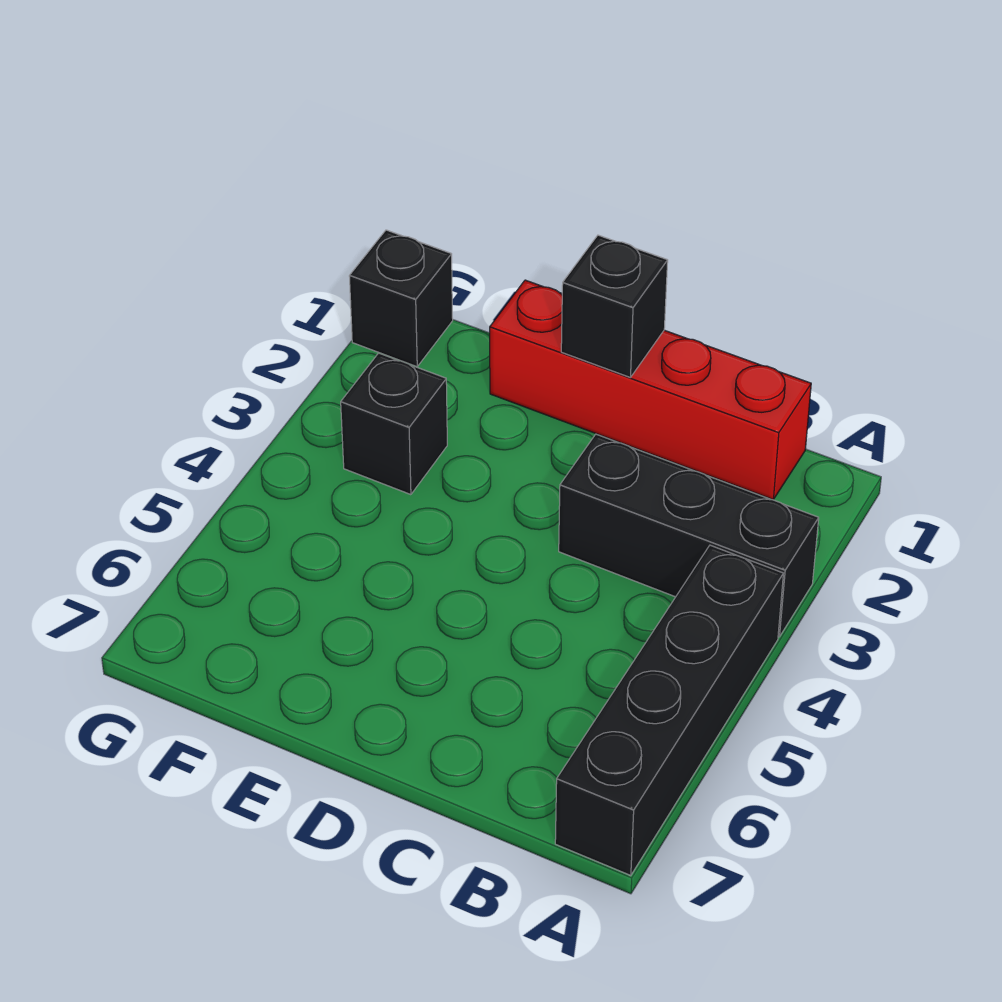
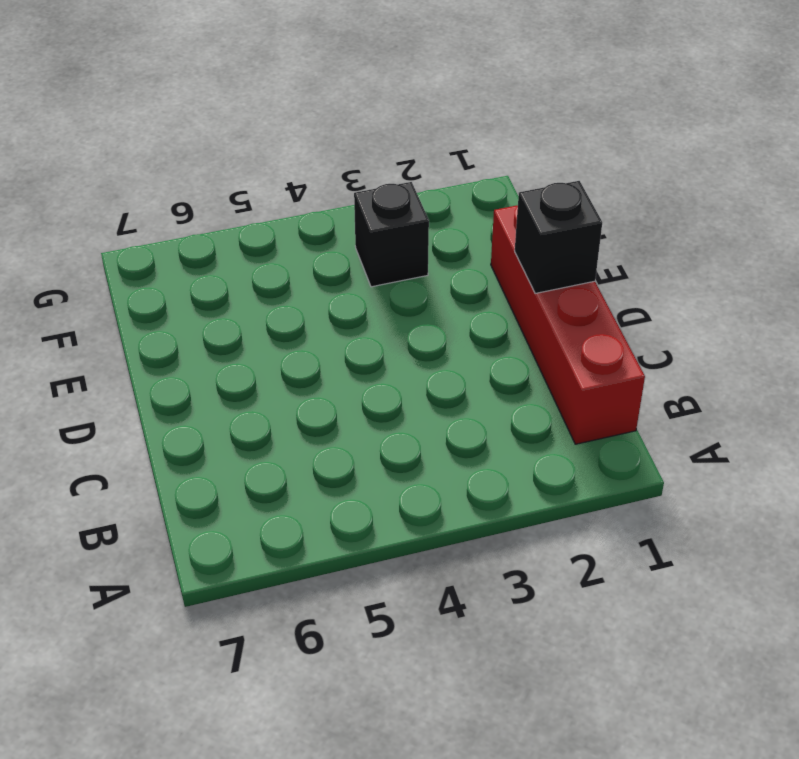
none -> black 1x3 brick [559,434,819,637]
none -> black 1x4 brick [555,545,783,876]

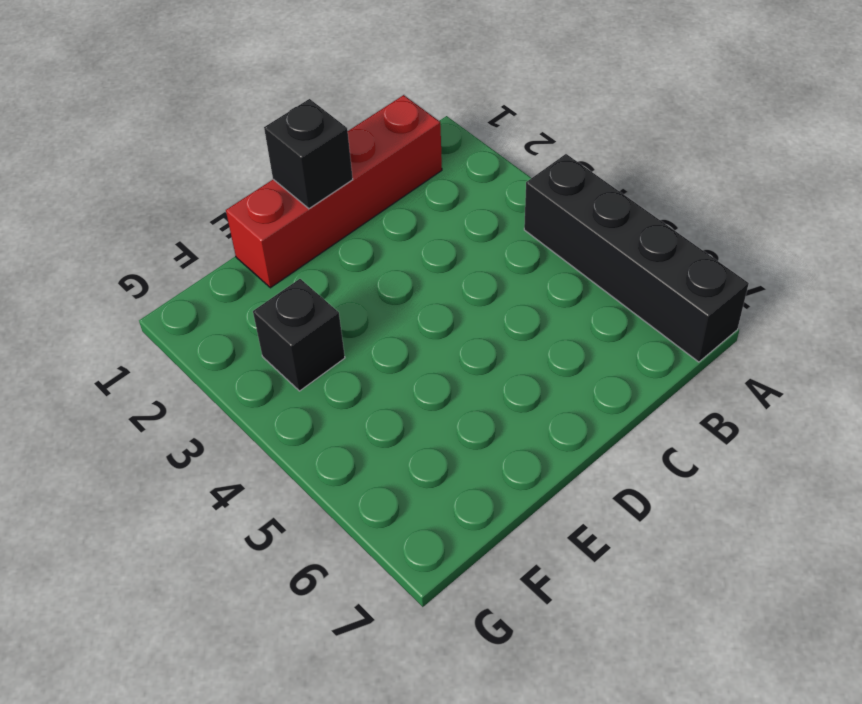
none -> black 1x3 brick [559,434,819,637]
none -> black 1x1 brick [349,230,453,367]

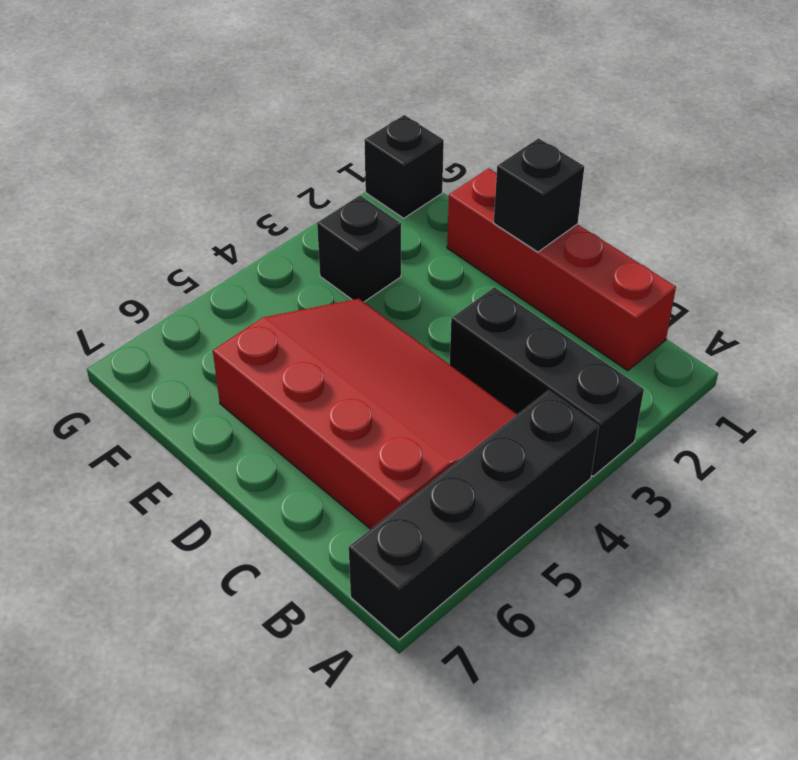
red 3x4 slope [213,299,517,529] -> none

